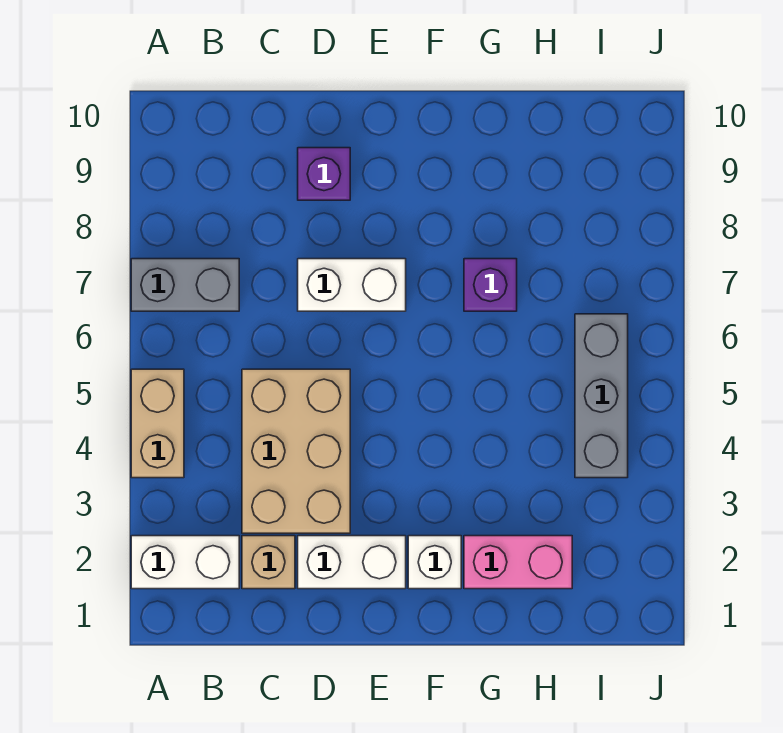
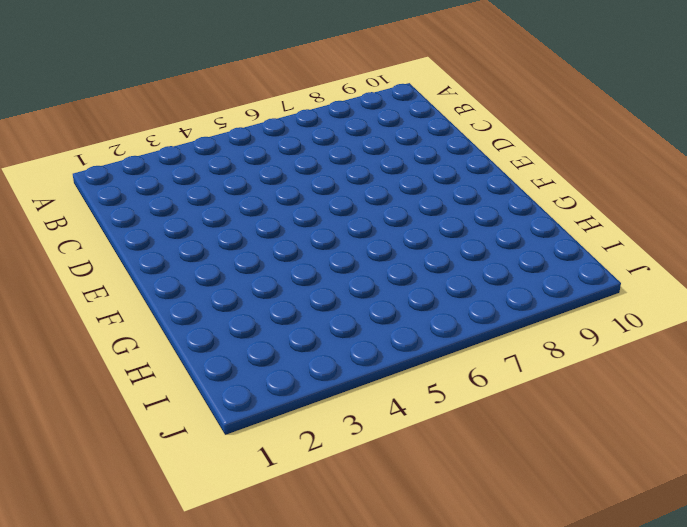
none -> white 1x2 brick [131,536,239,589]
none -> tan 1x2 brick [131,369,184,478]
none -> grey 1x2 brick [131,259,239,311]

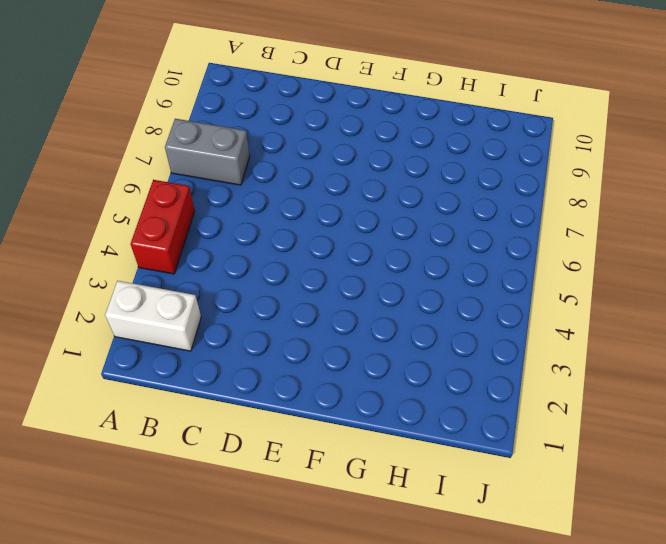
red 1x2 brick [131,180,195,274] -> tan 1x2 brick [131,369,184,478]
none -> tan 1x1 brick [242,536,295,589]
none -> tan 2x3 brick [242,369,350,533]
none -> white 1x2 brick [298,536,406,589]

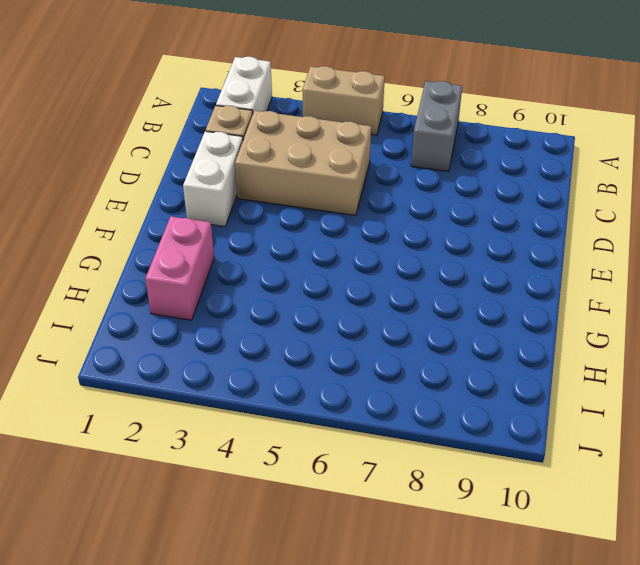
none -> white 1x2 brick [298,259,406,311]
none -> purple 1x1 brick [298,148,350,200]
none -> white 1x1 brick [408,536,461,589]

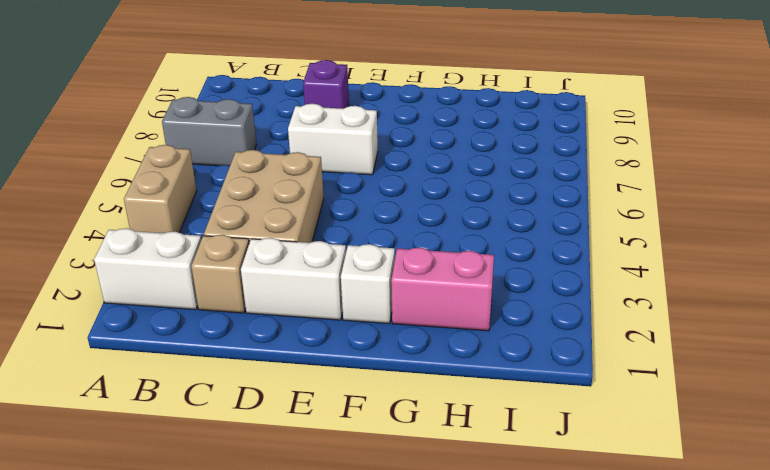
none -> purple 1x1 brick [464,259,517,311]
none -> grey 1x3 brick [575,314,628,478]

